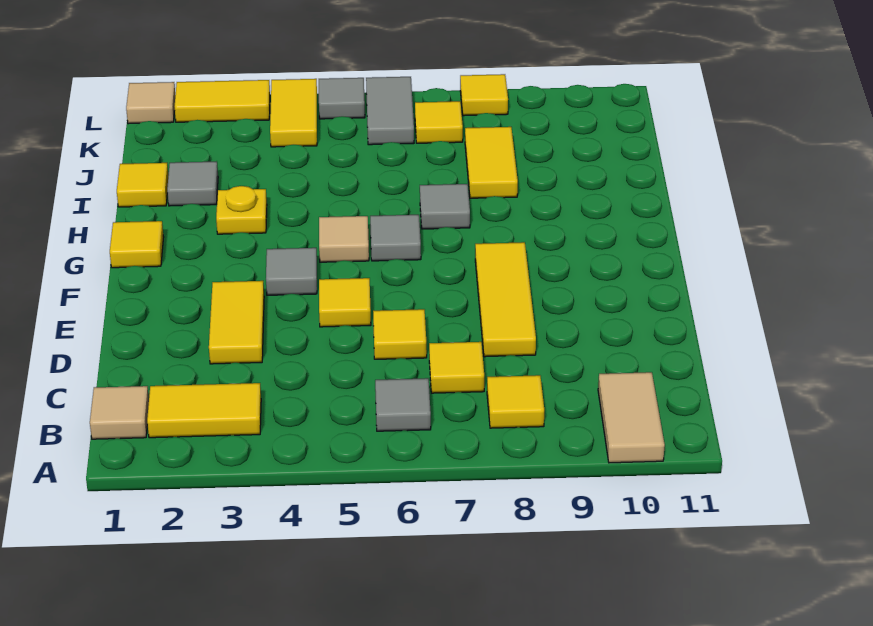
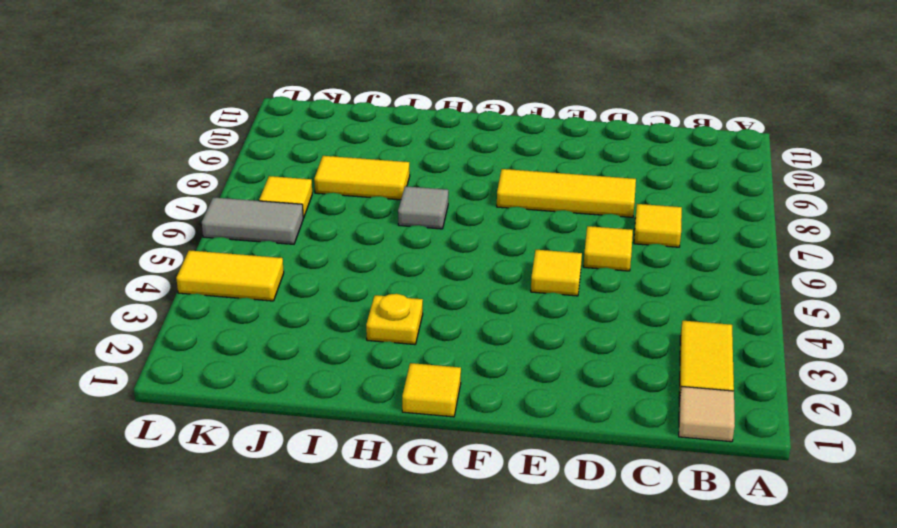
none -> tan 1x2 tile [598,372,665,463]
none -> grey 1x1 tile [375,378,431,431]
none -> yellow 1x1 tile [487,375,544,428]

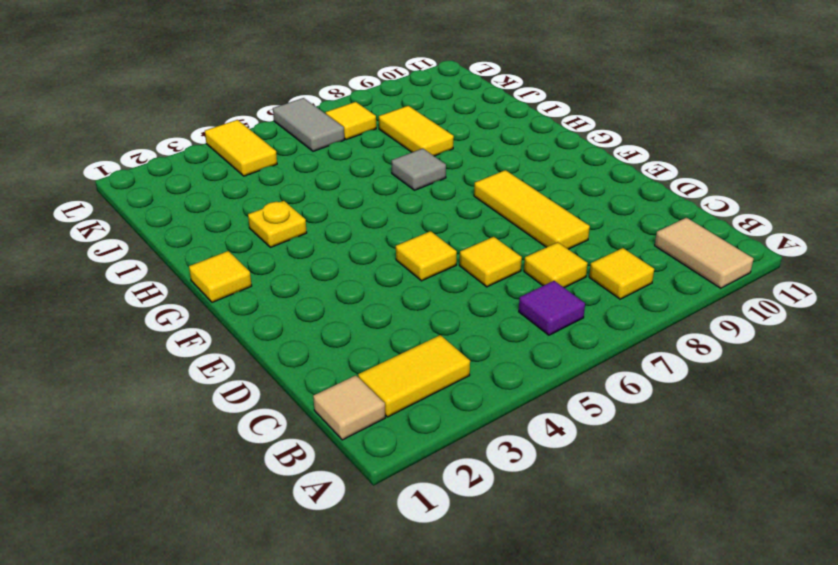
purple 1x1 tile [519,281,585,335] -> grey 1x1 tile [375,378,431,431]
none -> yellow 1x2 tile [209,281,264,364]
none -> grey 1x1 tile [266,248,317,295]
none -> tan 1x1 tile [319,216,369,262]

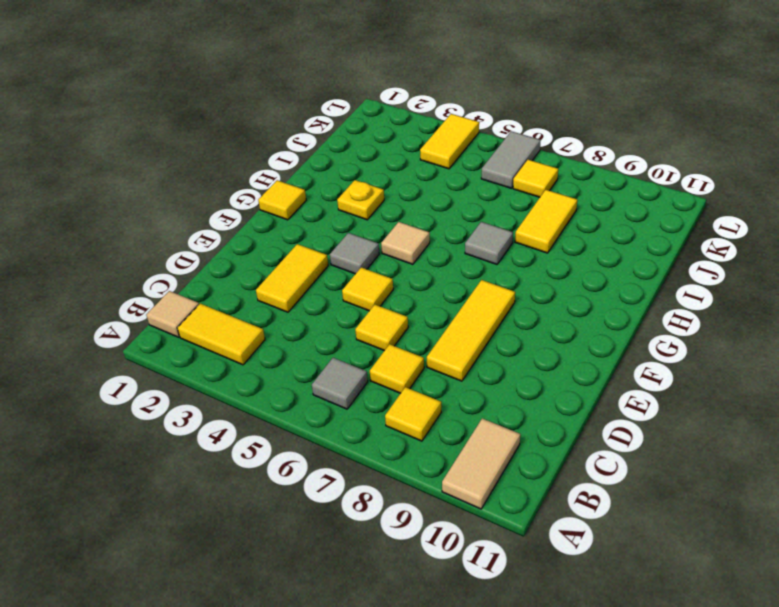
none -> grey 1x1 tile [370,215,421,261]
none -> yellow 1x1 tile [117,163,168,207]
none -> grey 1x1 tile [167,161,218,206]

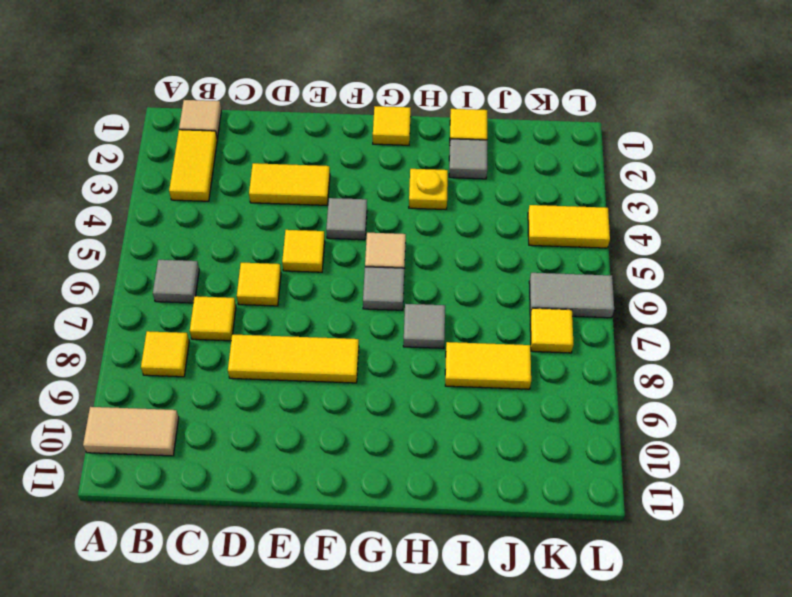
none -> tan 1x1 tile [126,82,175,124]
none -> yellow 1x2 tile [175,80,270,122]
none -> grey 1x1 tile [319,78,365,119]

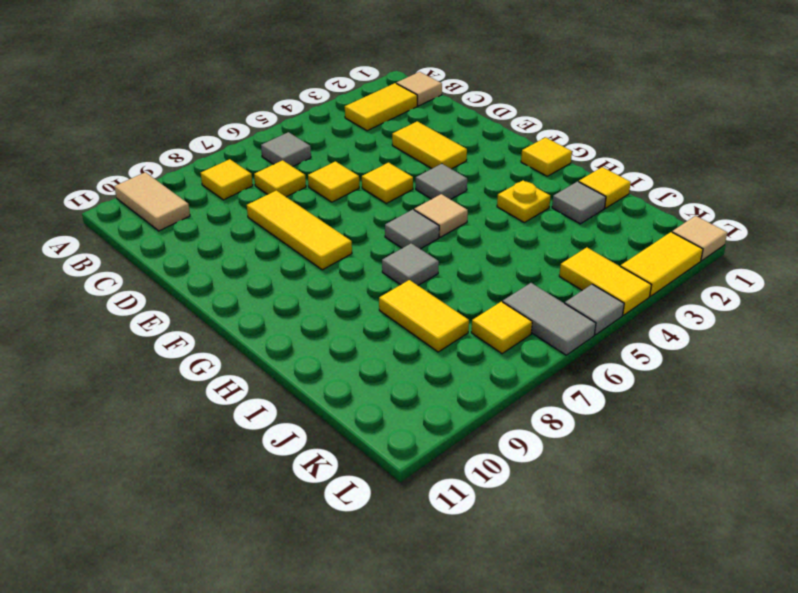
none -> yellow 1x1 tile [460,74,508,116]

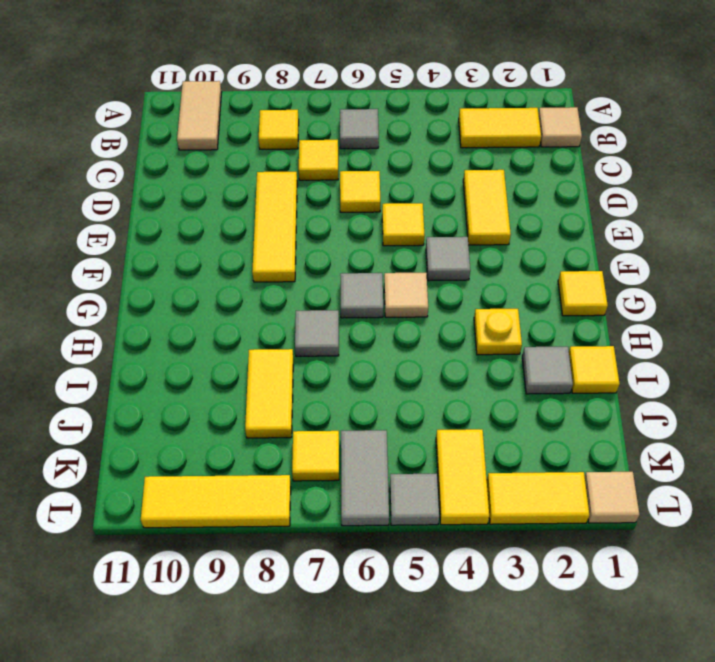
yellow 1x3 tile [141,475,291,528] -> yellow 1x1 tile [460,74,508,116]

